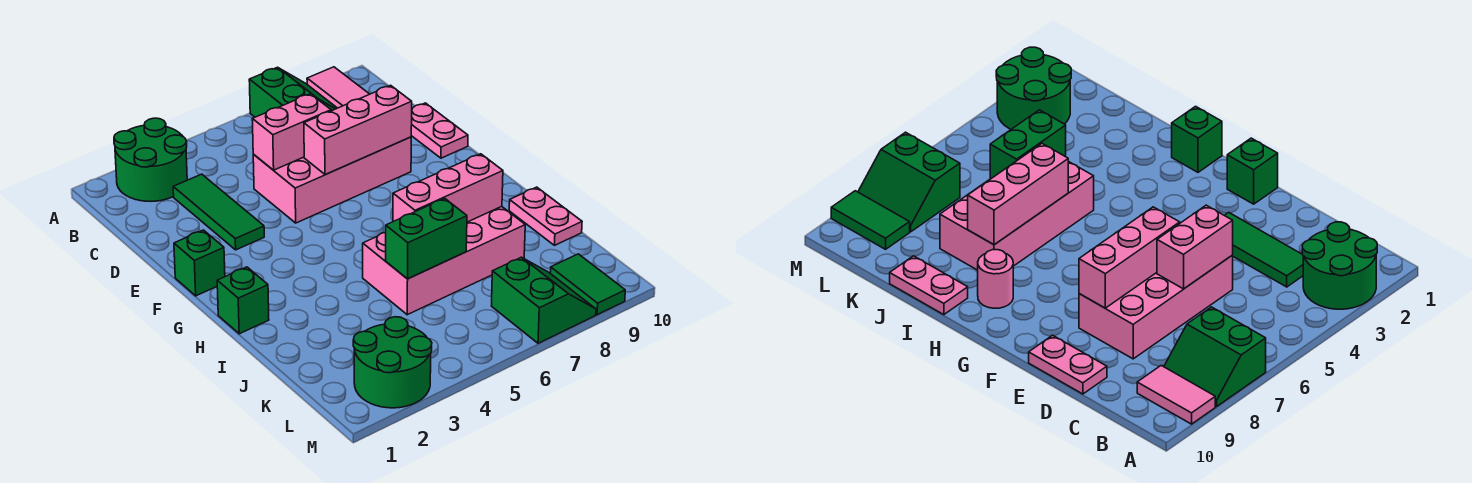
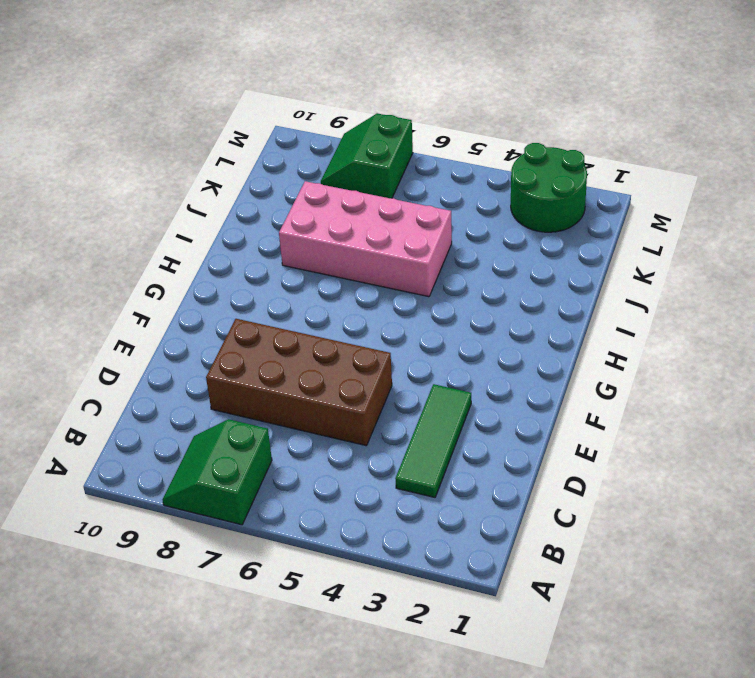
brown 2x4 brick [206,319,392,446] -> pink 2x4 brick [253,137,411,223]
none -> green 2x2 round brick [114,118,187,202]
none -> pink 1x2 tile [307,67,369,108]
none -> pink 1x2 plate [411,103,468,158]

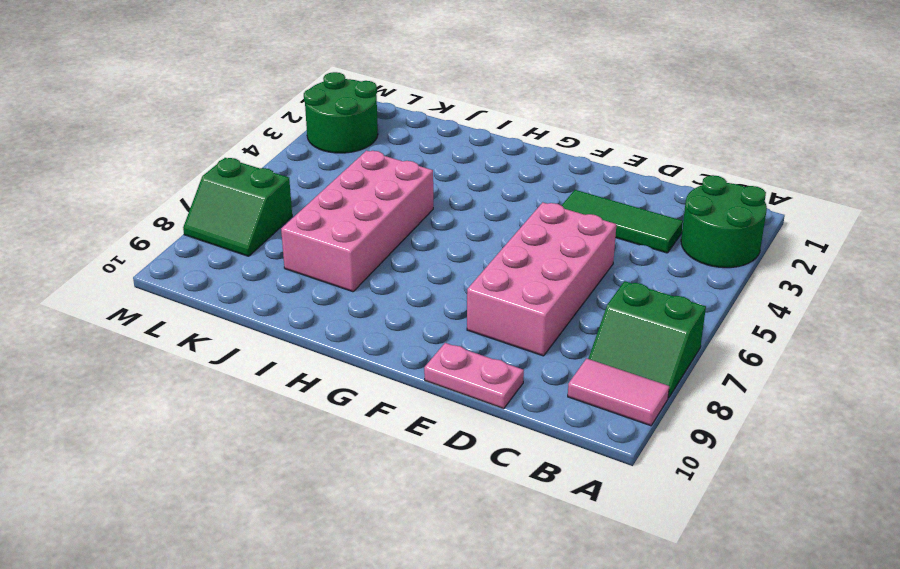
none -> green 1x1 brick [174,230,225,296]
none -> green 1x1 brick [217,267,269,334]
none -> pink 1x1 round brick [978,250,1013,308]

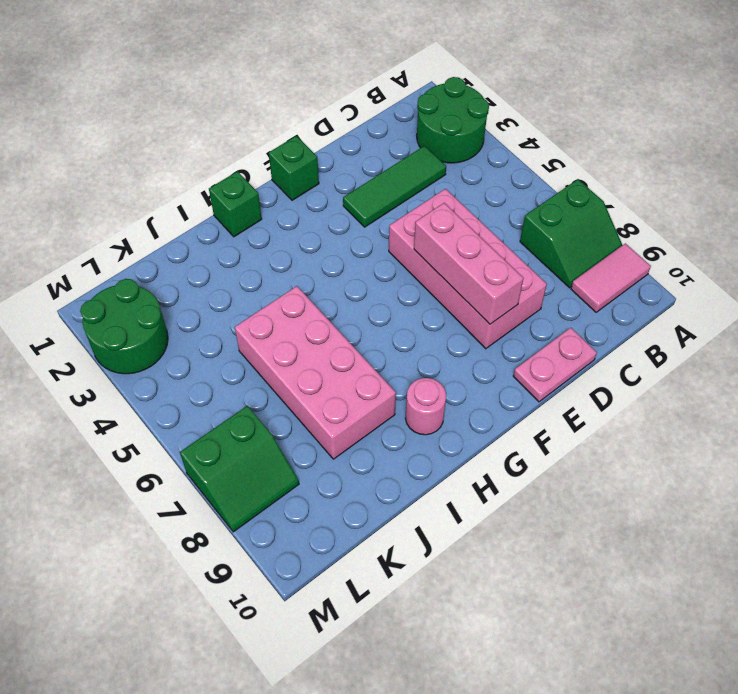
none -> pink 1x2 plate [509,187,582,245]
none -> green 1x2 tile [550,254,625,315]
none -> pink 1x2 brick [252,94,331,170]

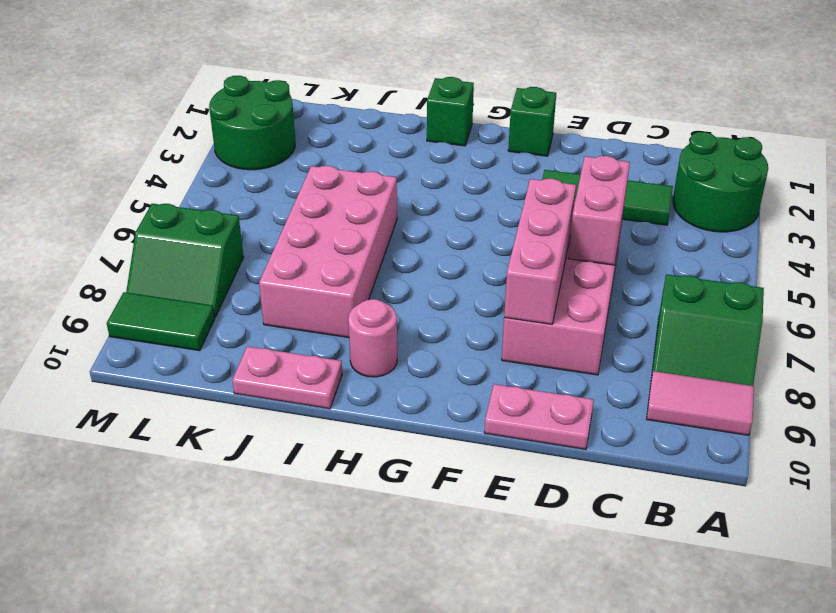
none -> pink 1x3 brick [393,154,503,222]
none -> green 1x2 brick [386,198,467,279]

